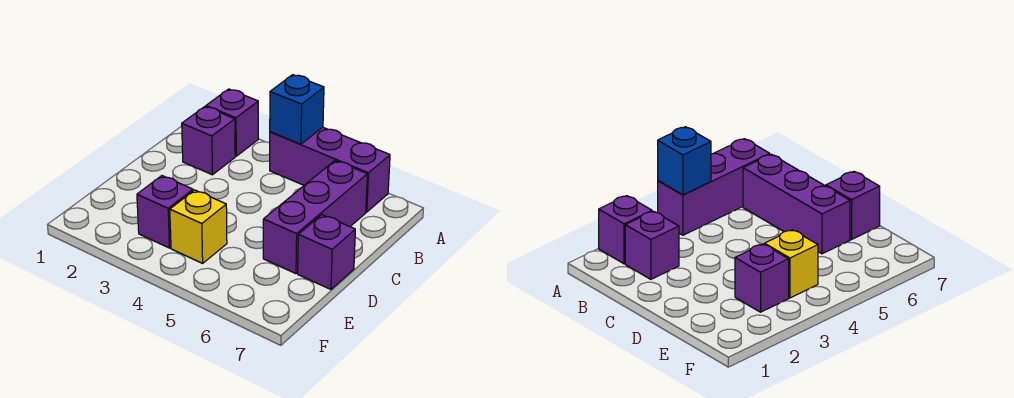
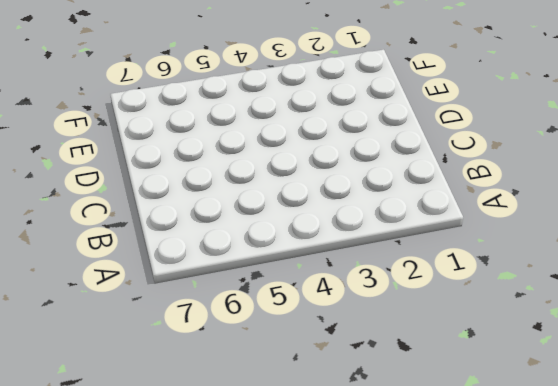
none -> purple 1x1 brick [206,89,258,156]
none -> purple 1x3 brick [270,127,390,212]

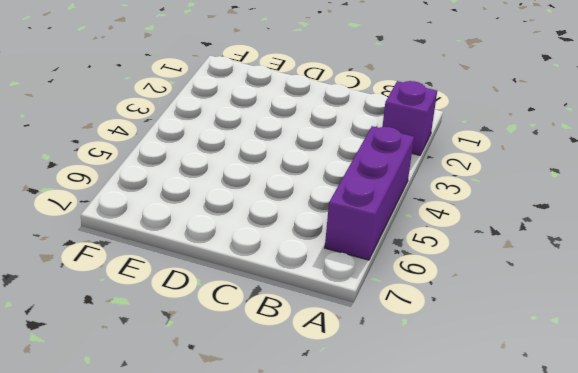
none -> purple 1x1 brick [182,107,235,175]
none -> purple 1x3 brick [263,161,367,274]

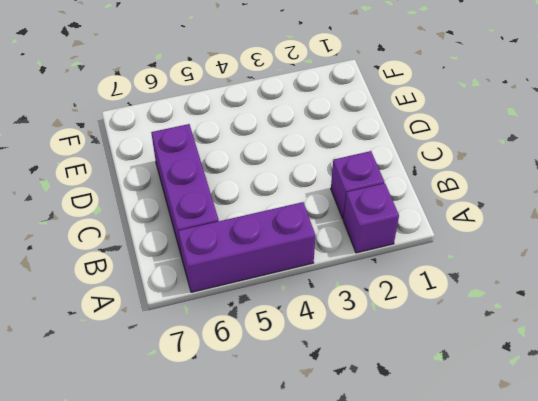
none -> purple 1x1 brick [298,215,355,289]
none -> purple 1x1 brick [137,176,193,248]

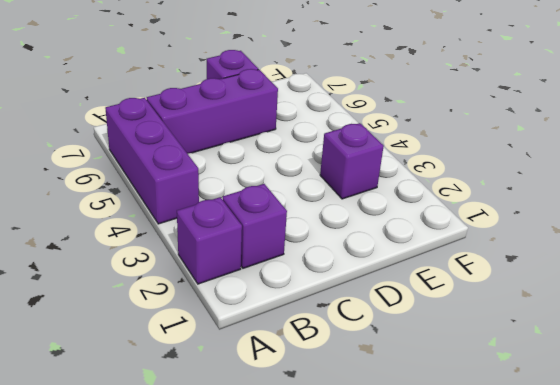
none -> yellow 1x1 brick [170,190,227,263]
none -> blue 1x1 brick [270,75,324,144]

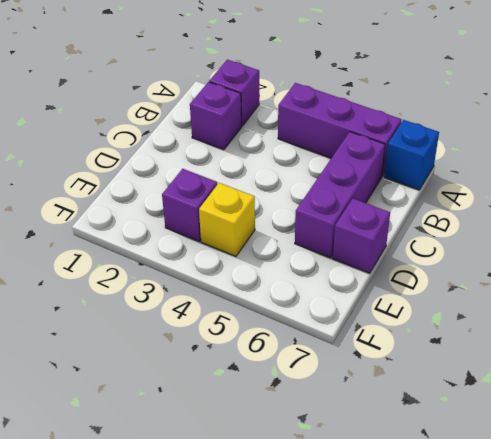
blue 1x1 brick [384,120,439,190] -> blue 1x1 brick moved to [270,75,324,144]

